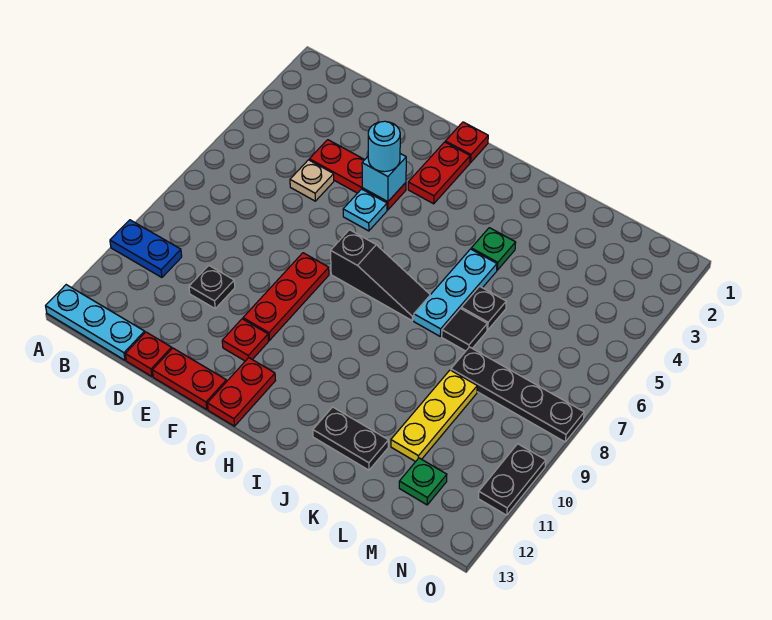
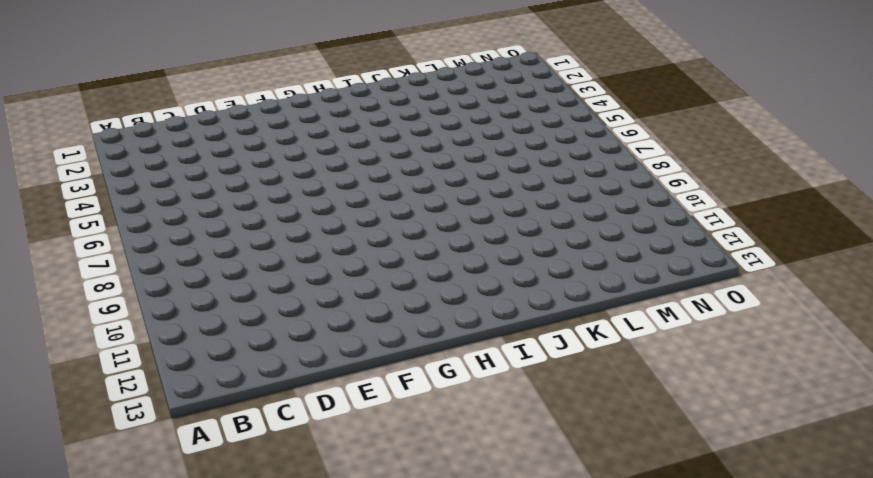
none -> blue 1x2 plate [110,220,182,277]
none -> cyan 1x3 plate [46,285,145,360]
none -> red 1x3 plate [309,140,406,210]

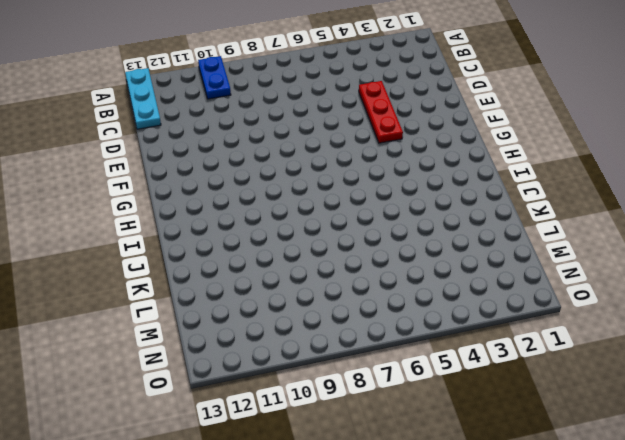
none -> tan 1x1 plate [290,160,334,201]
none -> black 1x1 plate [189,266,235,308]
none -> red 1x1 plate [125,332,172,376]

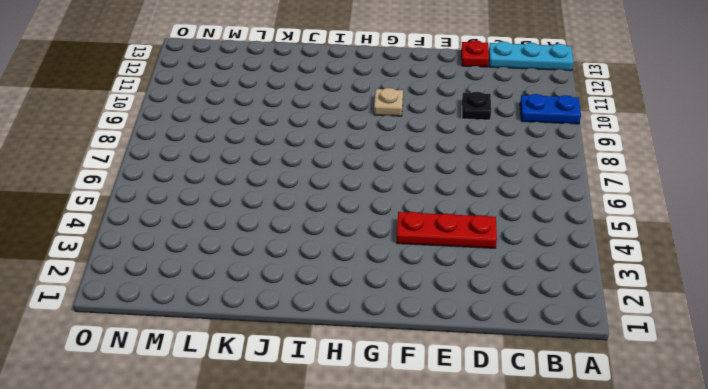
tan 1x1 plate [374,88,403,116] -> tan 1x1 plate moved to [290,160,334,201]
none -> red 1x2 plate [152,348,227,409]
none -> cyan 1x1 plate [343,189,387,231]
none -> red 1x3 plate [243,253,329,340]

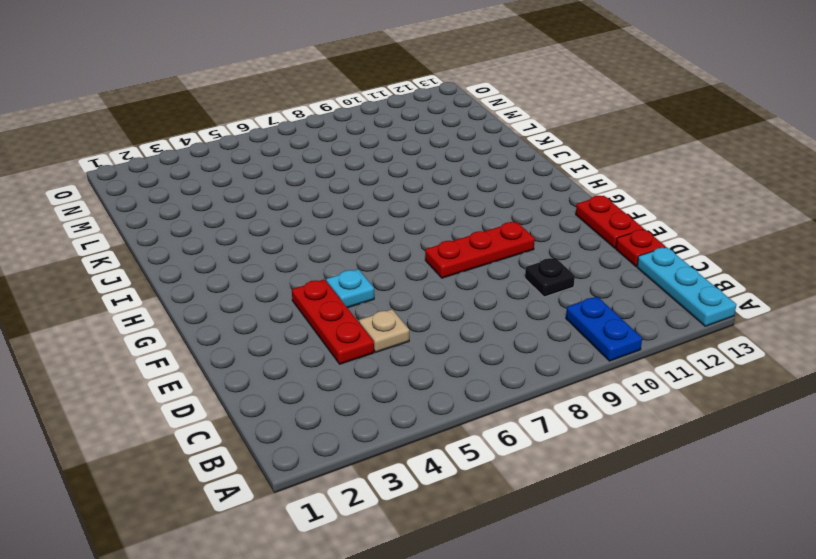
none -> red 1x1 plate [222,319,269,361]
none -> red 1x1 plate [445,122,488,162]
none -> red 1x2 plate [408,142,470,204]

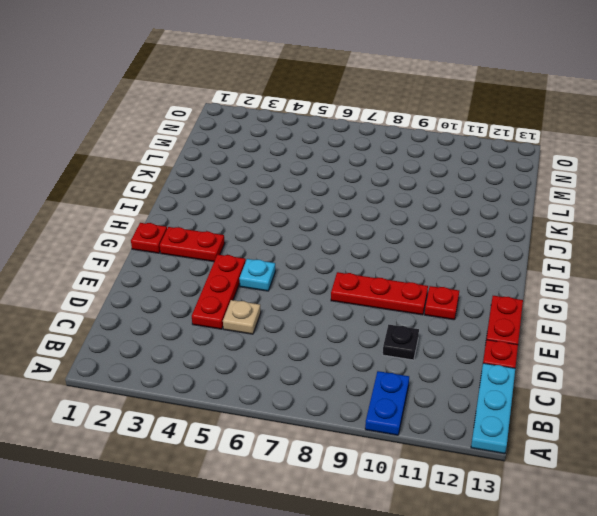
none -> black 1x3 slope [331,230,430,320]
none -> red 1x2 plate [207,358,275,426]
none -> green 1x1 plate [471,228,516,270]

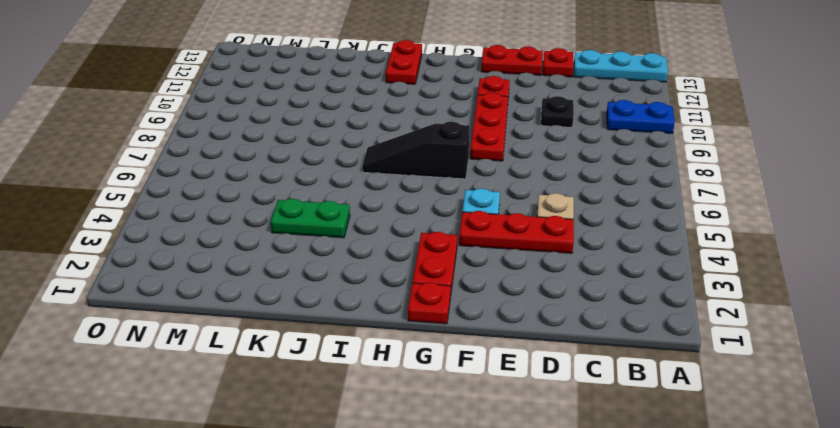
red 1x2 plate [386,40,422,84] -> red 1x2 plate moved to [207,358,275,426]
green 1x2 plate [271,199,350,238] -> green 1x1 plate [471,228,516,270]
none -> cyan 1x3 plate [414,249,497,336]
none -> black 1x2 plate [313,407,388,470]
none -> black 1x1 plate [461,286,506,330]

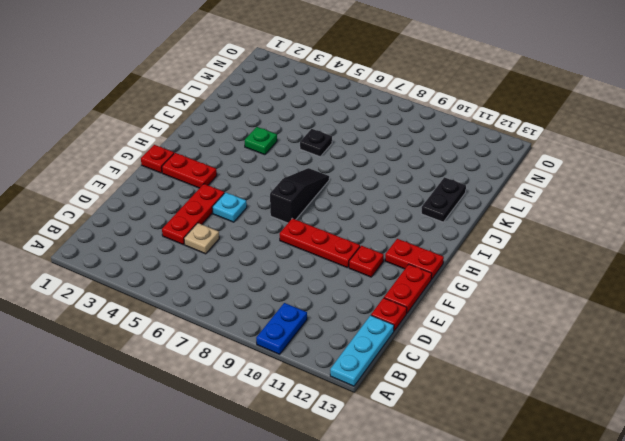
none -> black 1x1 plate [189,266,235,308]
none -> cyan 1x3 plate [414,249,497,336]
none -> black 1x1 tile [442,309,487,351]

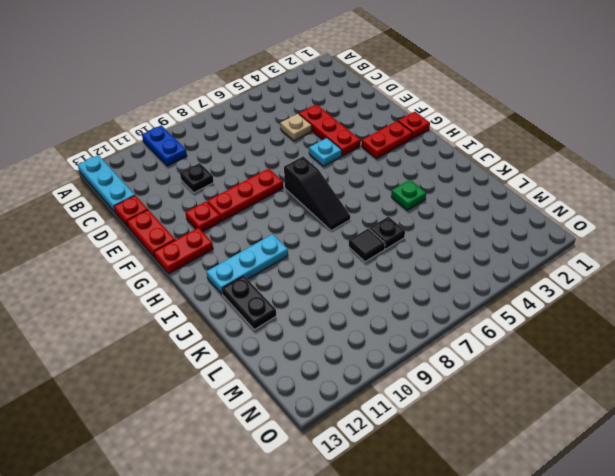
cyan 1x3 plate [207,234,288,294] -> cyan 1x3 plate moved to [414,249,497,336]
none -> black 1x4 plate [451,347,584,442]
none -> yellow 1x3 plate [391,370,477,462]
none -> green 1x1 plate [399,458,447,505]

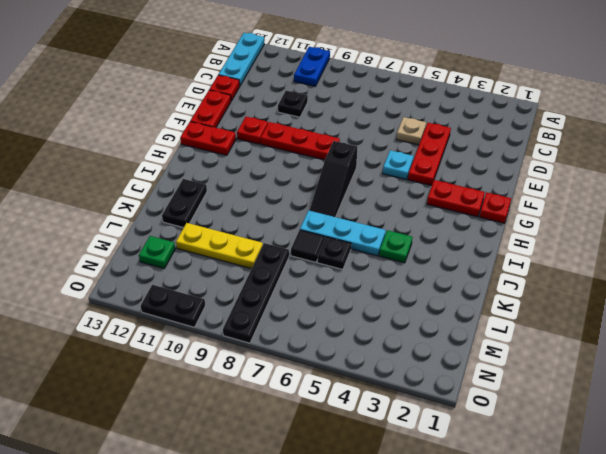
none -> cyan 1x1 brick [362,154,406,202]
none -> cyan 1x1 round brick [368,121,400,172]

